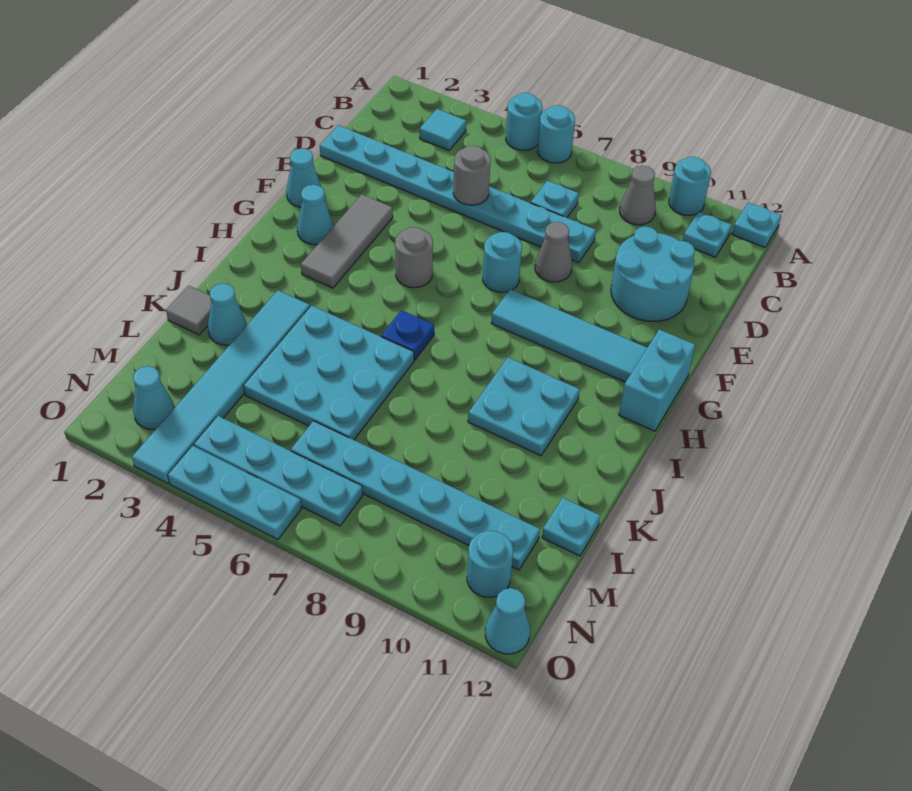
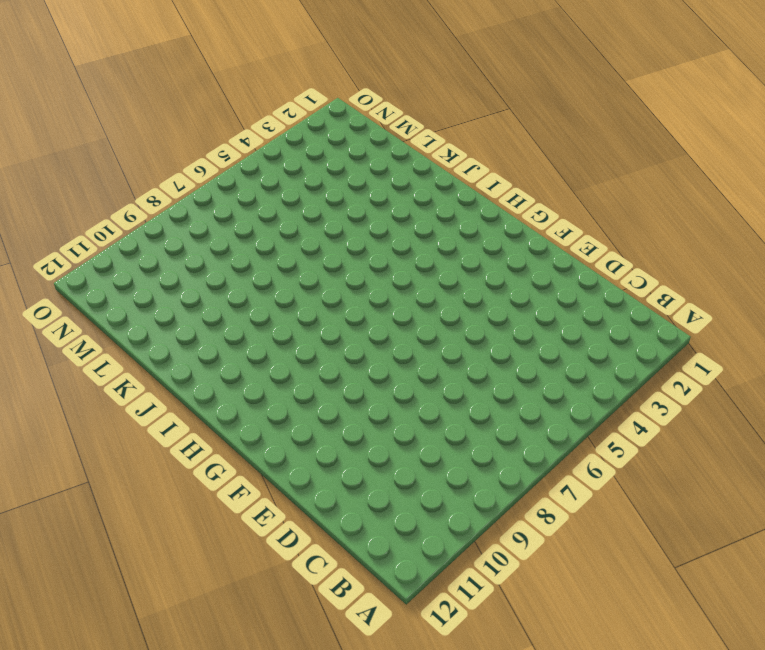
none -> cyan 1x1 round brick [506,93,542,150]
none -> cyan 1x1 round brick [537,105,575,163]
none -> cyan 1x1 round brick [669,157,711,215]
none -> cyan 1x1 plate [732,202,781,247]

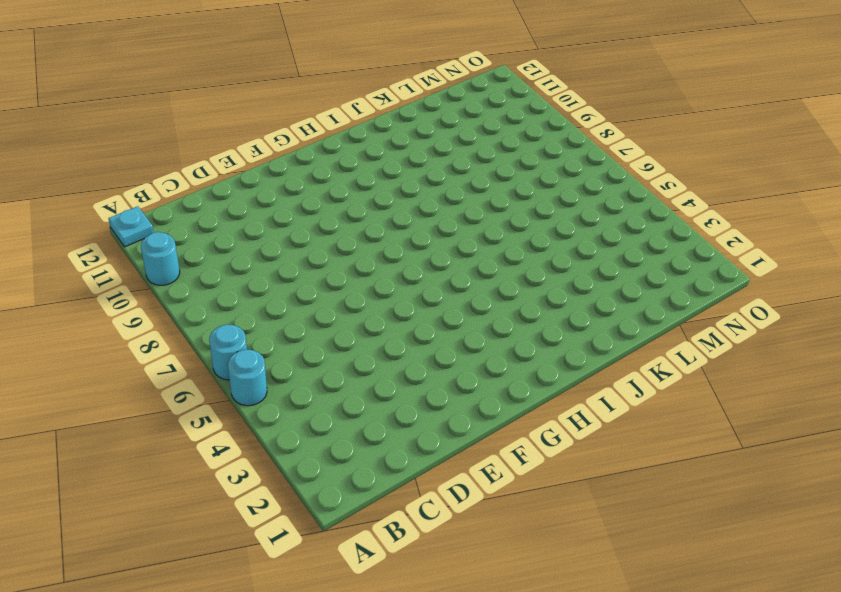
none -> cyan 1x1 tile [420,109,466,150]
none -> grey 1x1 cone [620,166,656,225]
none -> cyan 1x1 plate [683,212,732,257]
none -> cyan 1x1 plate [531,181,579,218]

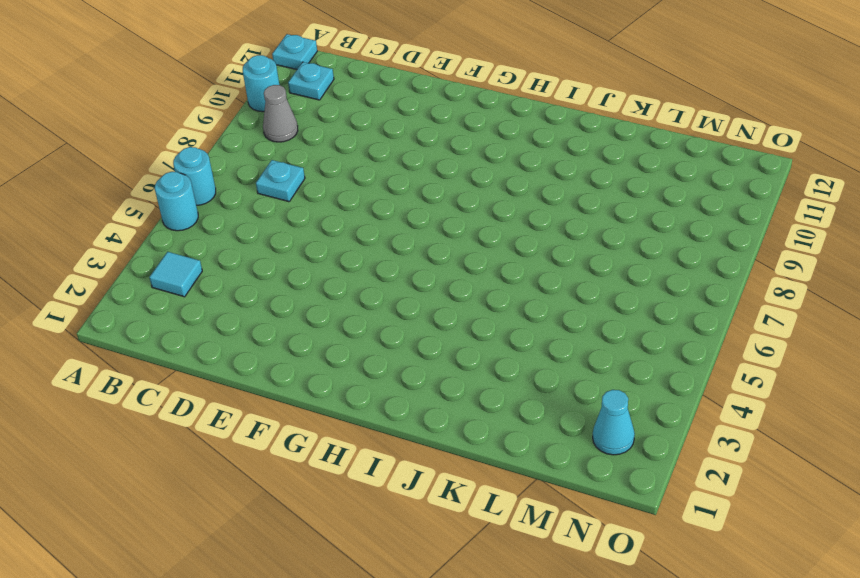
none -> cyan 1x8 plate [320,125,596,263]
none -> cyan 2x2 round brick [611,226,695,321]
none -> grey 1x1 cone [535,222,572,282]
none -> cyan 1x1 cone [286,148,321,207]

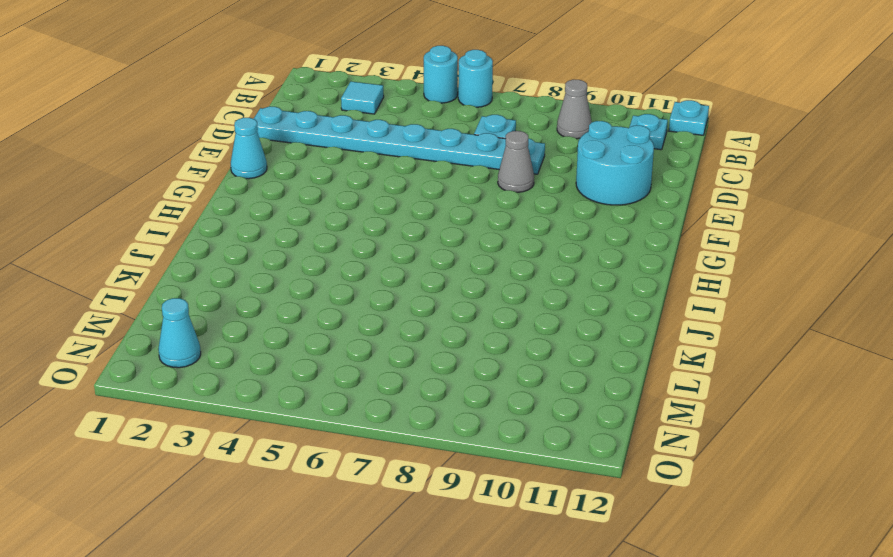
none -> cyan 1x1 round brick [669,157,711,215]
none -> grey 1x3 tile [301,195,393,288]
none -> cyan 1x1 round brick [483,232,522,292]
none -> cyan 1x1 cone [297,185,334,245]

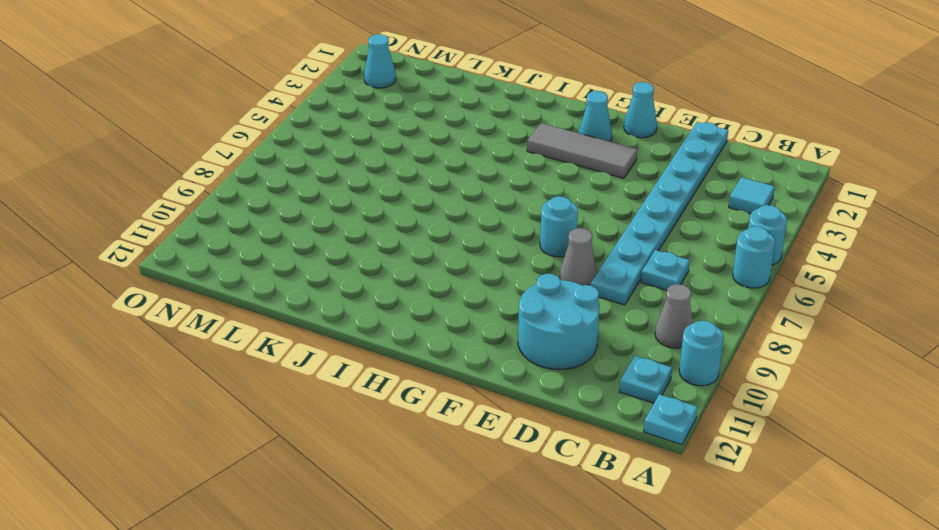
none -> grey 1x1 round brick [395,227,433,288]
none -> cyan 1x4 tile [491,289,647,382]
none -> cyan 1x2 brick [619,329,695,431]
none -> blue 1x1 plate [381,310,434,360]

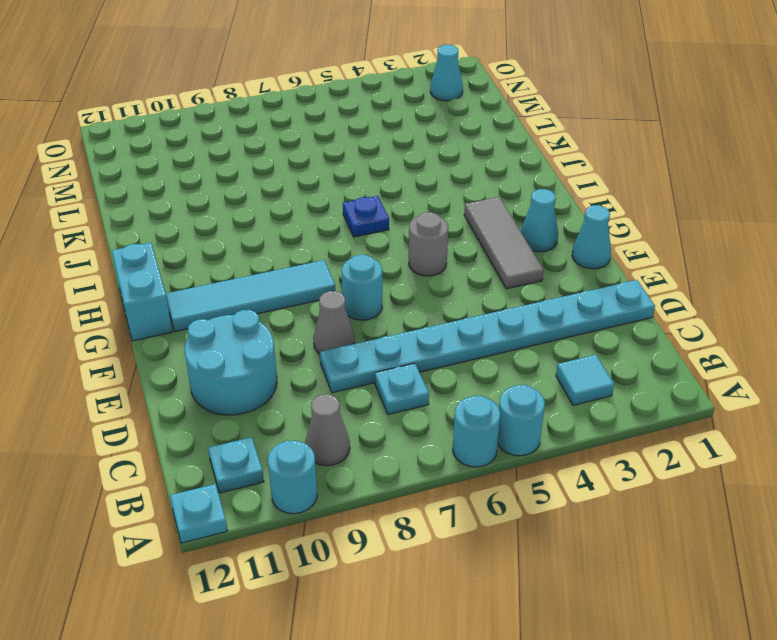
none -> cyan 2x2 plate [468,358,580,456]
none -> cyan 1x6 tile [132,290,310,483]
none -> cyan 3x3 plate [244,306,414,440]
none -> grey 1x1 tile [166,286,211,335]

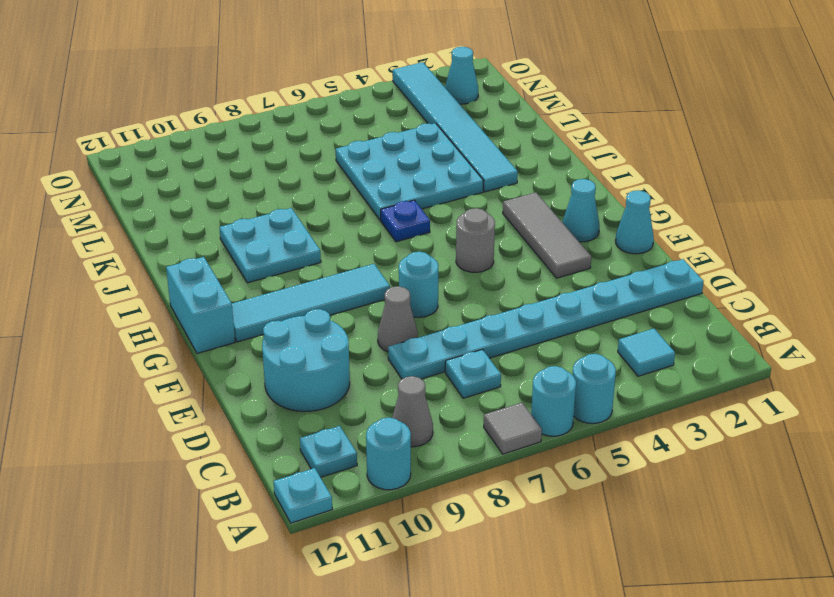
grey 1x1 tile [484,403,542,454] -> grey 1x1 tile moved to [166,286,211,335]
none -> cyan 1x1 cone [208,283,247,345]
none -> cyan 1x1 plate [542,498,600,556]
none -> cyan 1x6 plate [291,421,540,570]
none -> cyan 1x4 plate [194,416,363,526]

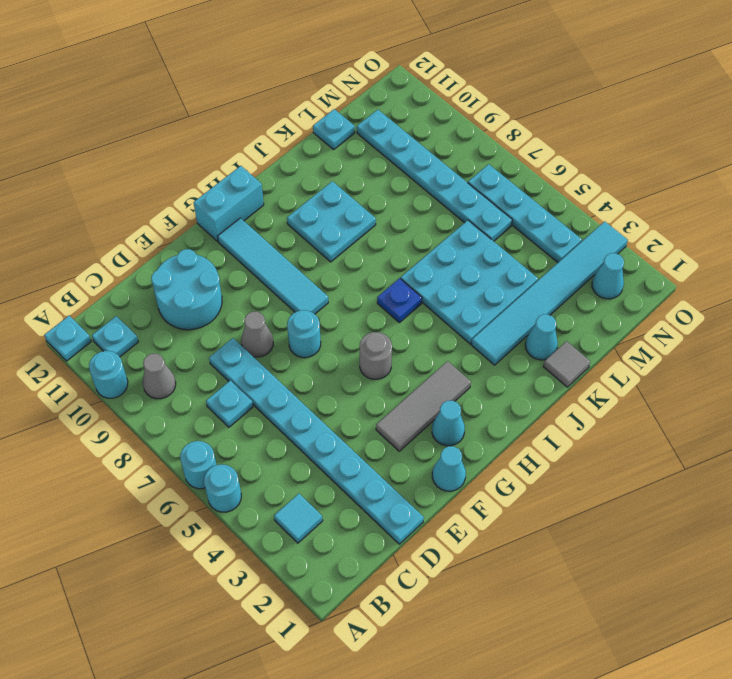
none -> cyan 1x1 round brick [467,531,513,598]
none -> cyan 1x3 plate [168,446,302,540]
none -> cyan 1x1 cone [485,588,530,654]
none -> grey 1x1 round brick [453,146,491,205]

